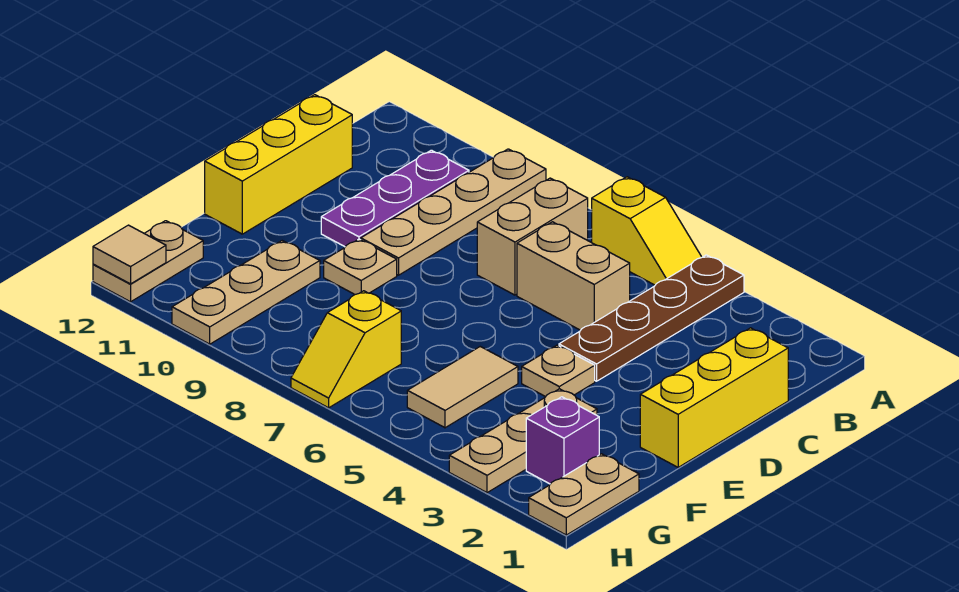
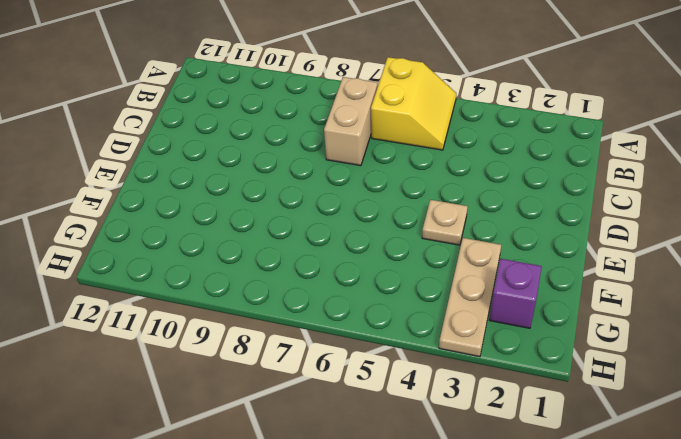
yellow 2x2 slope [371,57,456,150] -> yellow 1x2 slope [592,177,702,285]
none -> brown 1x4 plate [559,255,744,381]
none -> tan 1x4 plate [361,149,546,275]
none -> purple 1x3 plate [321,150,469,247]

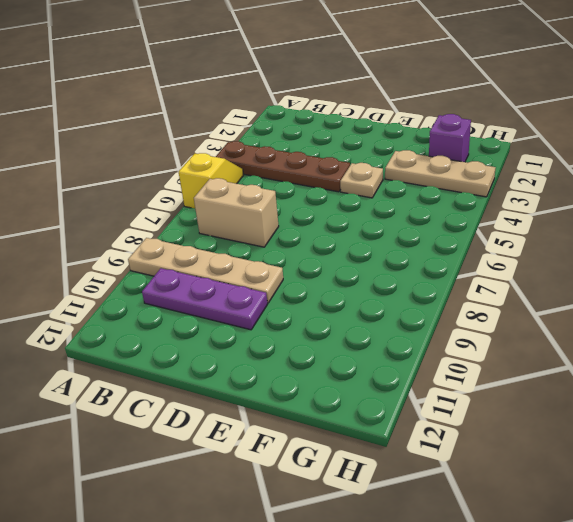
none -> yellow 1x3 brick [640,328,788,467]
none -> tan 1x2 brick [517,222,630,330]
none -> yellow 1x3 brick [205,95,352,234]

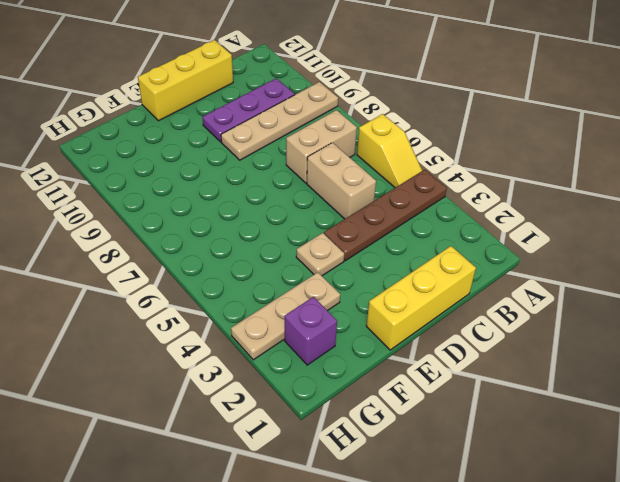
none -> tan 1x1 plate [324,239,397,294]
none -> tan 1x2 tile [407,347,518,428]
none -> tan 1x3 plate [172,241,320,344]

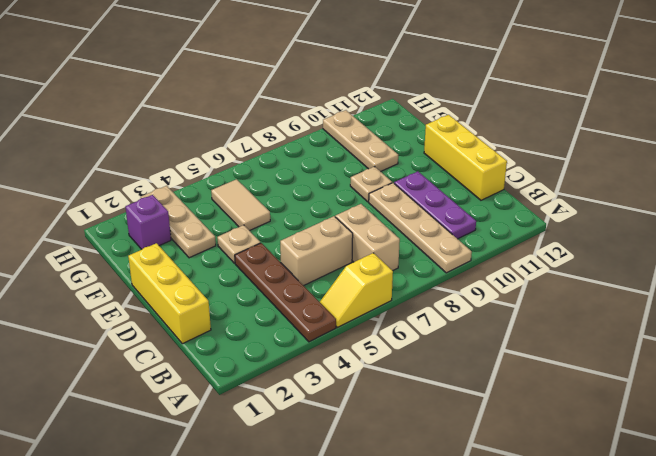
none -> tan 1x2 plate [529,454,639,535]
none -> yellow 1x2 slope [291,291,401,408]
none -> tan 1x2 plate [93,221,203,302]

